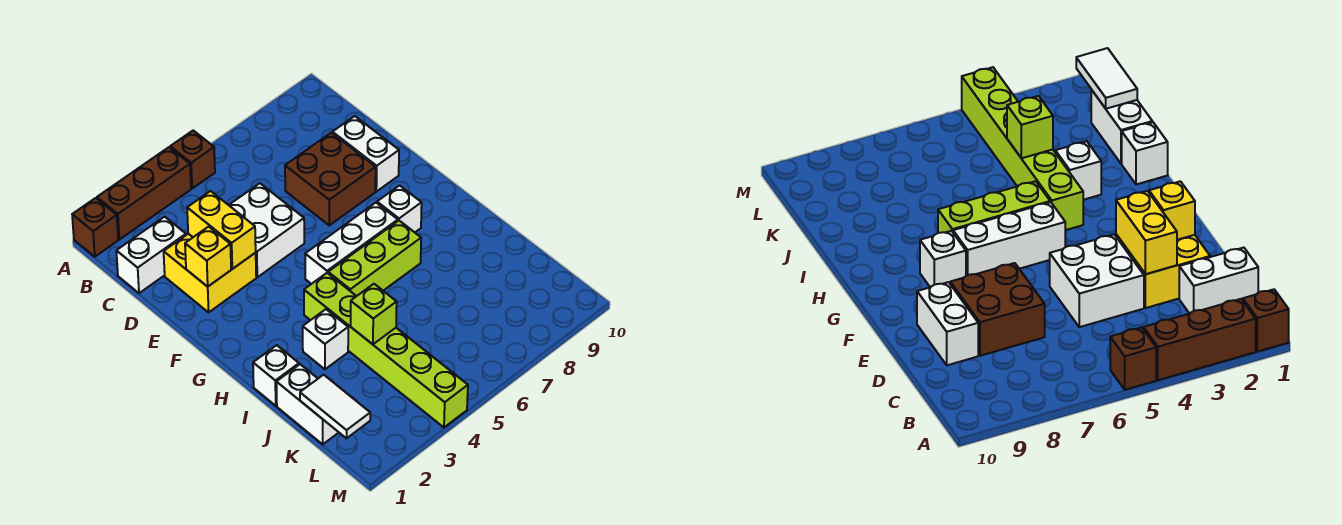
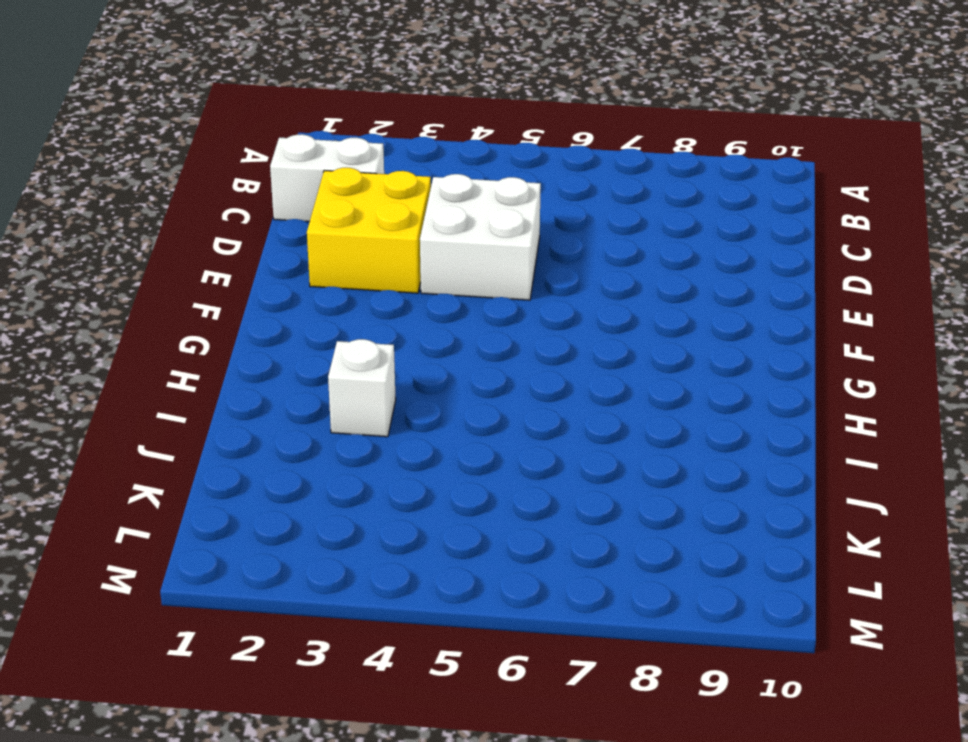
none -> brown 1x1 brick [72,198,118,257]
none -> brown 1x3 brick [97,147,191,240]
none -> brown 1x1 brick [170,131,215,188]

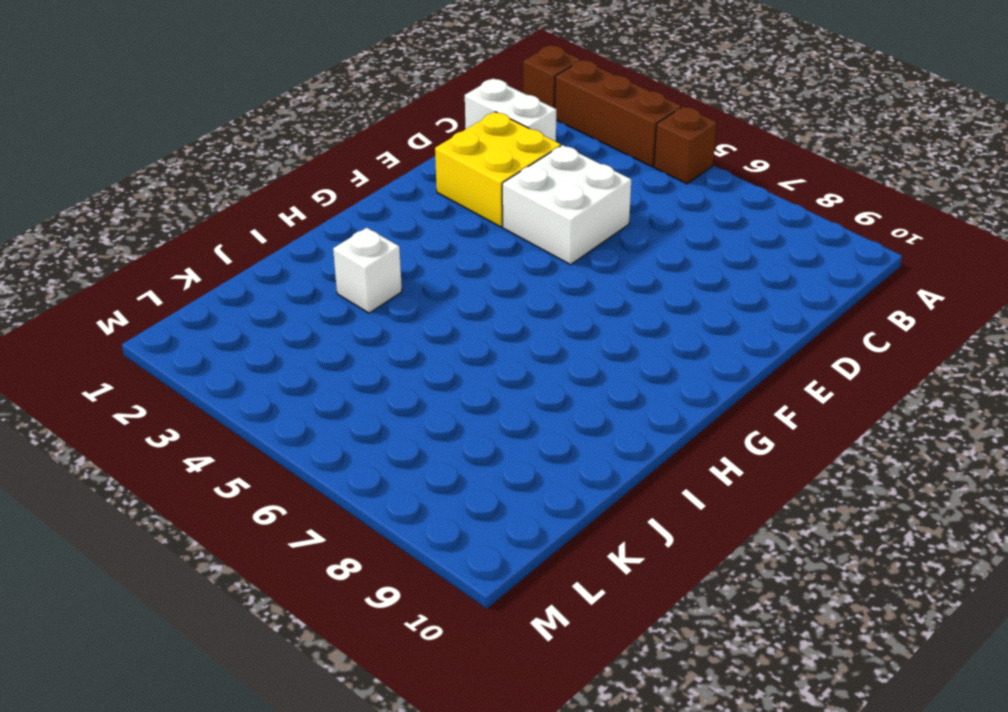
none -> brown 2x2 brick [285,133,376,225]
none -> white 1x2 brick [332,116,399,192]
none -> white 1x3 brick [305,203,398,284]

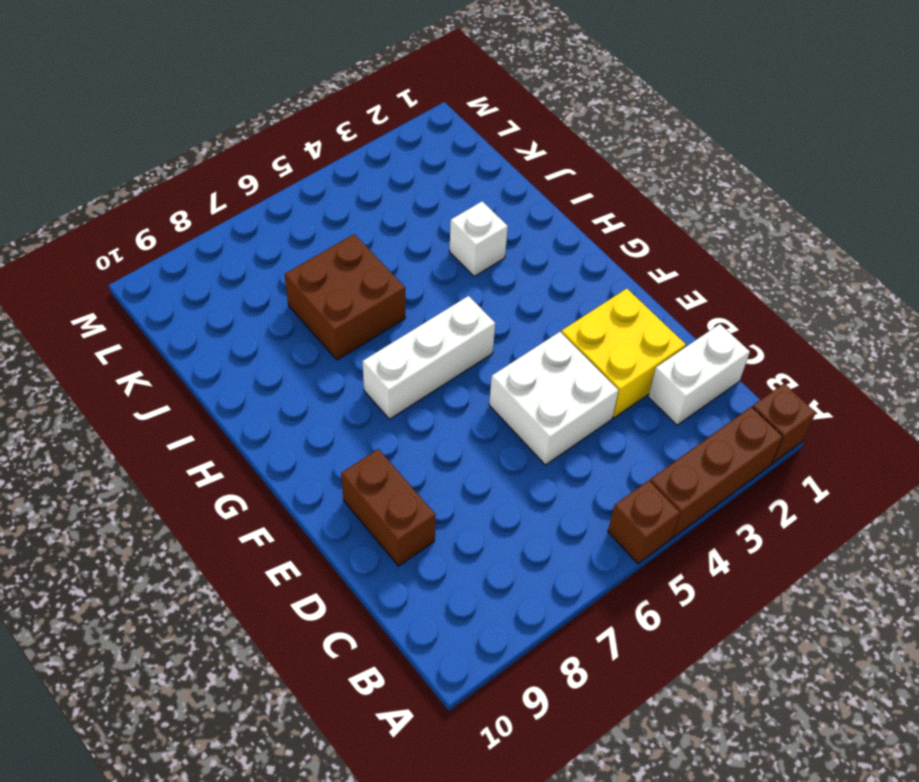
brown 1x2 brick [341,449,436,566] -> white 1x2 brick [332,116,399,192]
brown 2x2 brick [284,234,405,360] -> brown 2x2 brick moved to [285,133,376,225]
none -> white 1x1 brick [377,185,422,232]
none -> lime 1x6 brick [304,273,468,427]
none -> lime 1x3 brick [328,221,421,296]

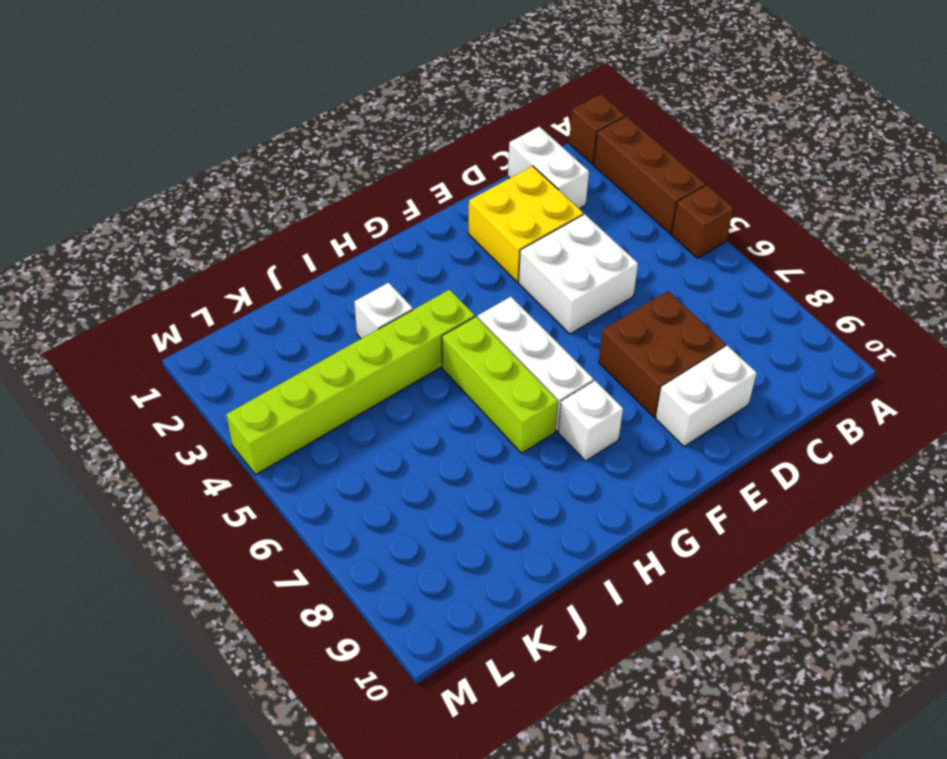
none -> white 1x1 brick [253,345,299,406]
none -> white 1x2 brick [276,364,339,444]
none -> yellow 1x2 brick [187,191,256,269]

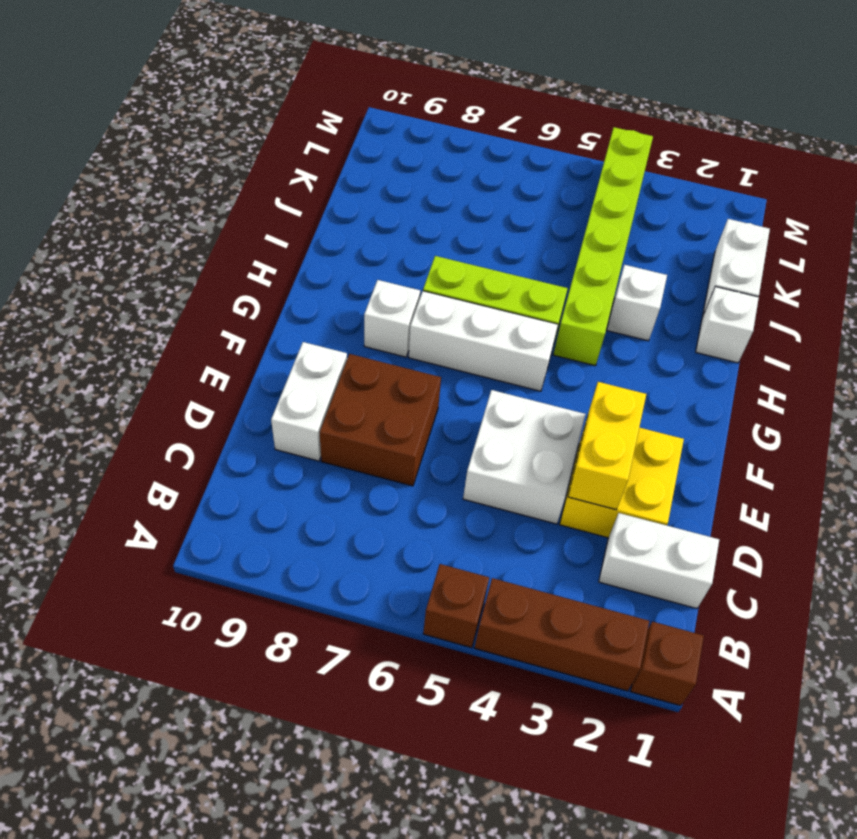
none -> yellow 1x1 brick [185,227,231,287]
none -> lime 1x1 brick [351,284,397,344]
none -> white 1x2 tile [300,375,370,438]

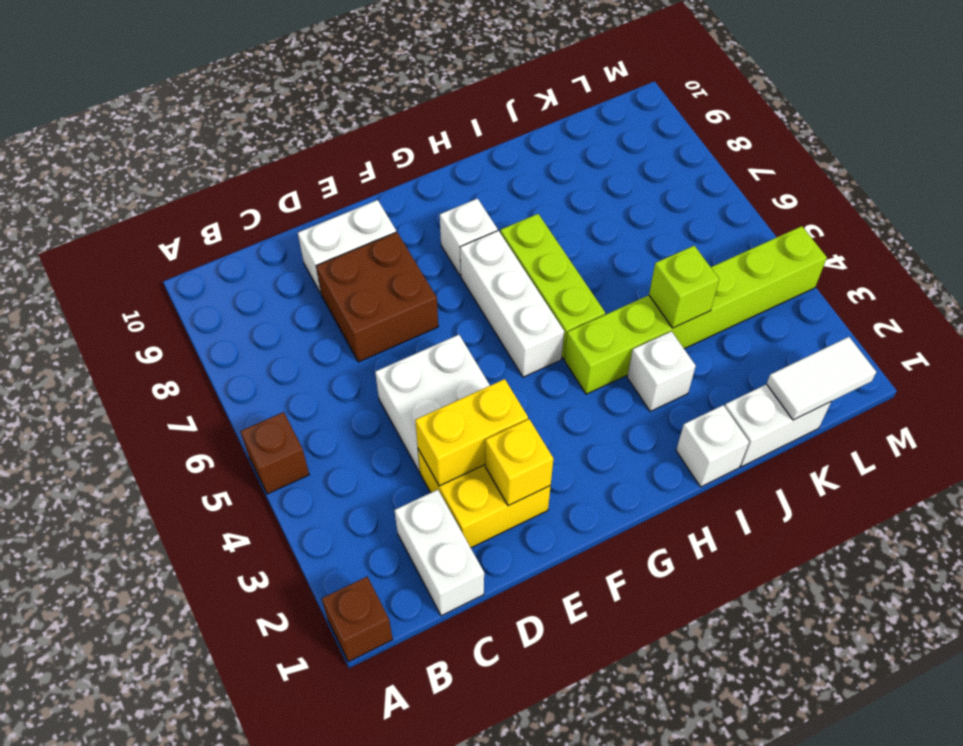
none -> brown 1x3 brick [97,147,191,240]

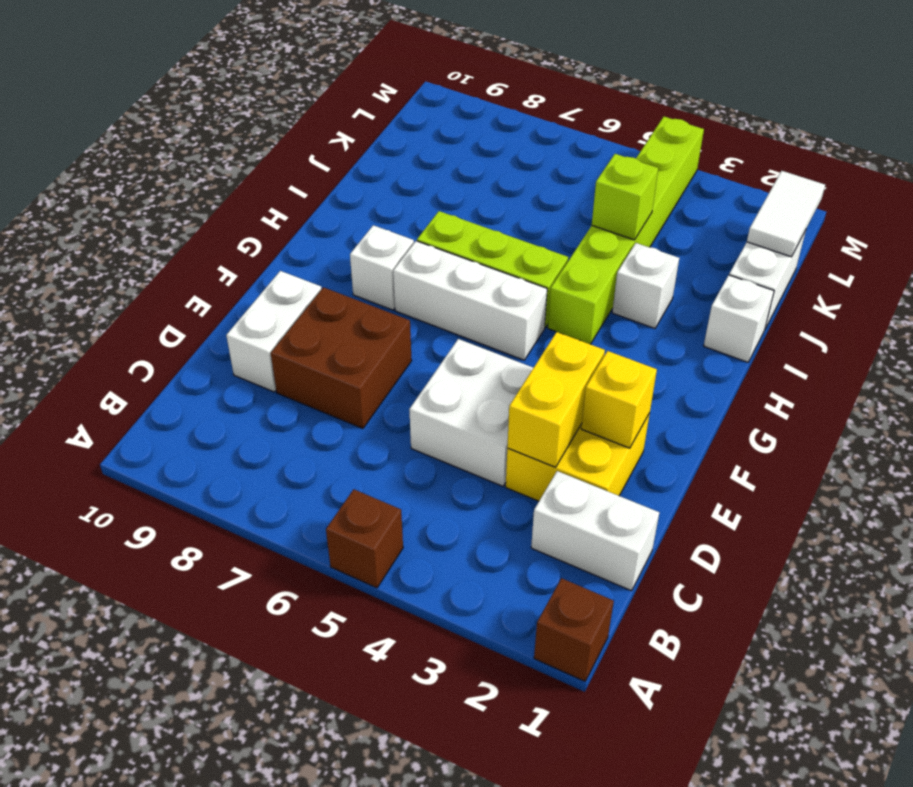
none -> brown 1x3 brick [97,147,191,240]

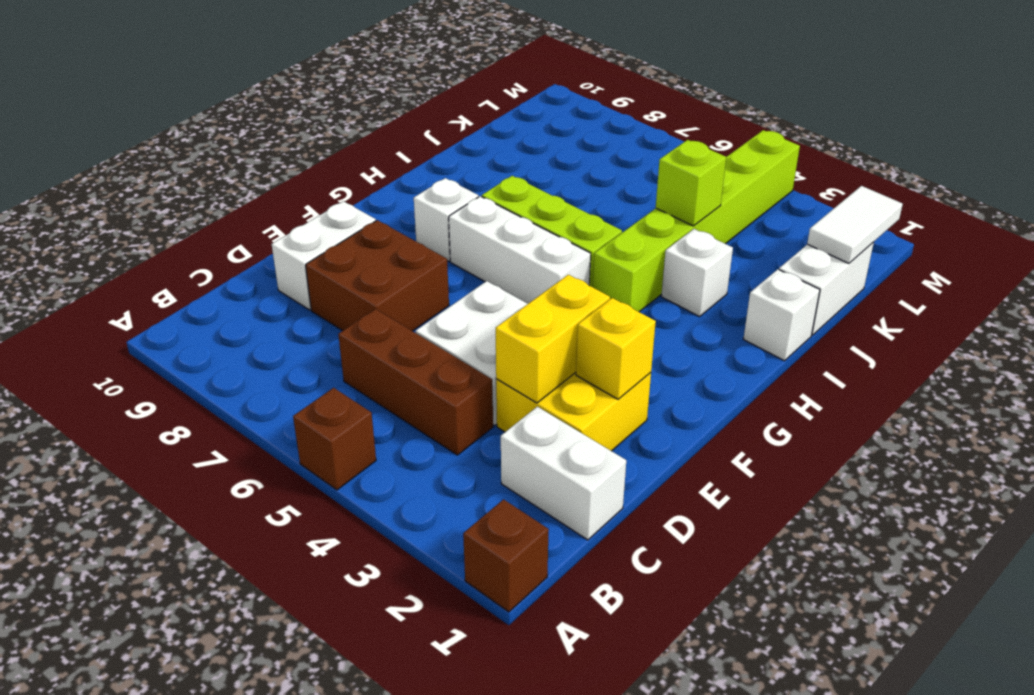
brown 1x3 brick [338,309,493,455] -> brown 1x3 brick moved to [97,147,191,240]

